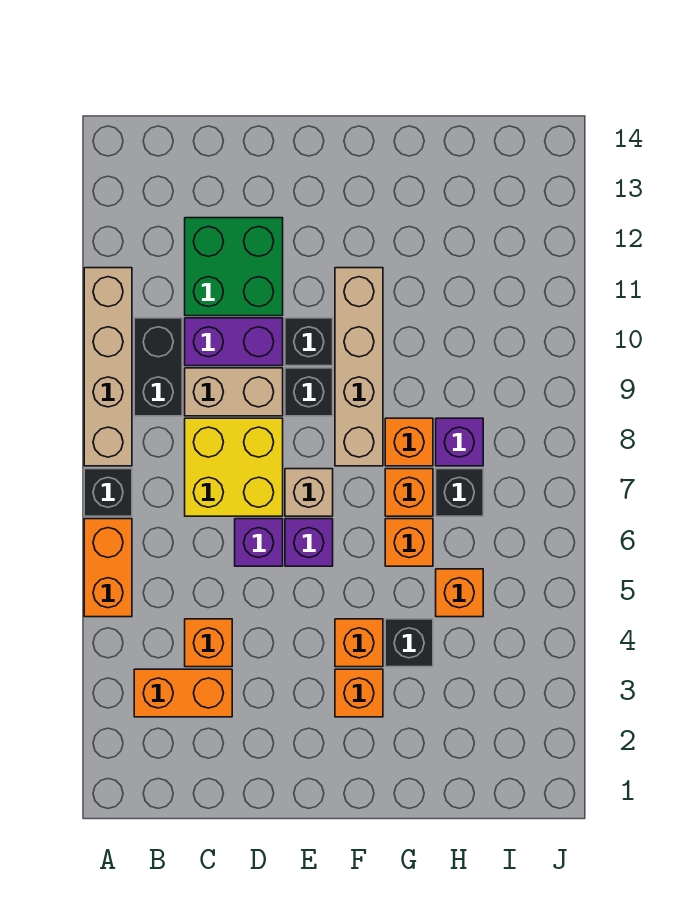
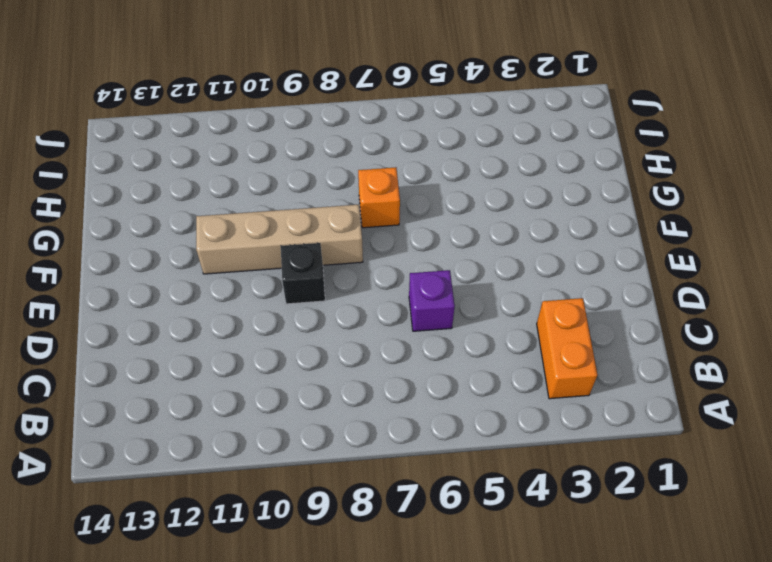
none -> orange 1x2 brick [84,519,132,617]
none -> black 1x1 brick [84,469,132,516]
none -> tan 1x4 brick [84,268,132,466]

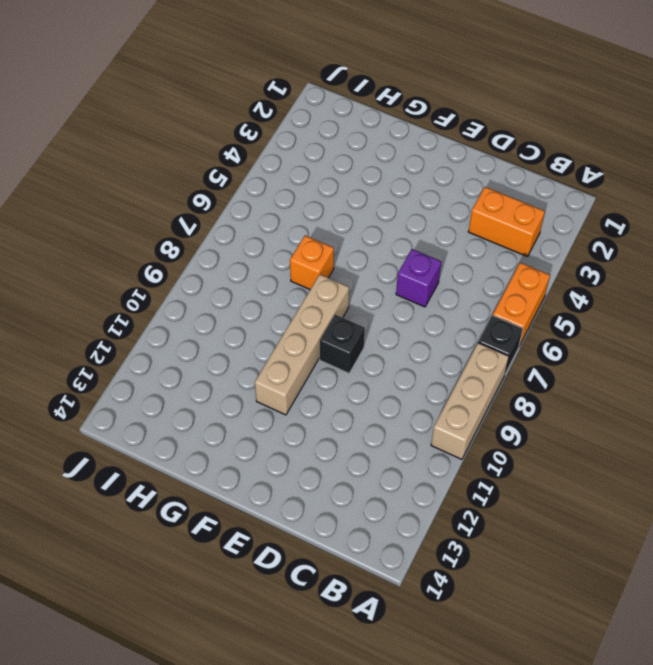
tan 1x3 brick [431,343,509,459] -> tan 1x4 brick [84,268,132,466]
none -> black 1x2 brick [134,318,182,416]
none -> orange 1x1 brick [185,619,232,667]
none -> yellow 2x2 brick [185,418,283,516]

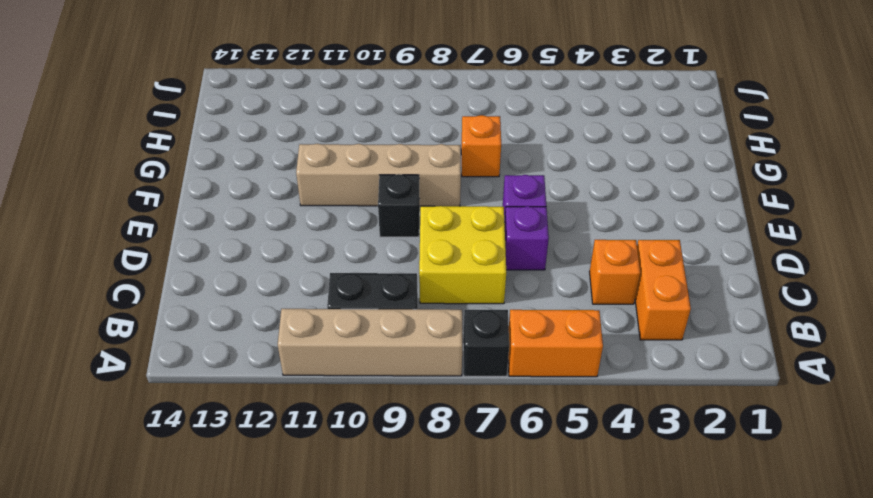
none -> tan 1x2 brick [185,368,283,416]
none -> purple 1x2 brick [185,318,283,366]
none -> green 2x2 brick [185,218,283,316]

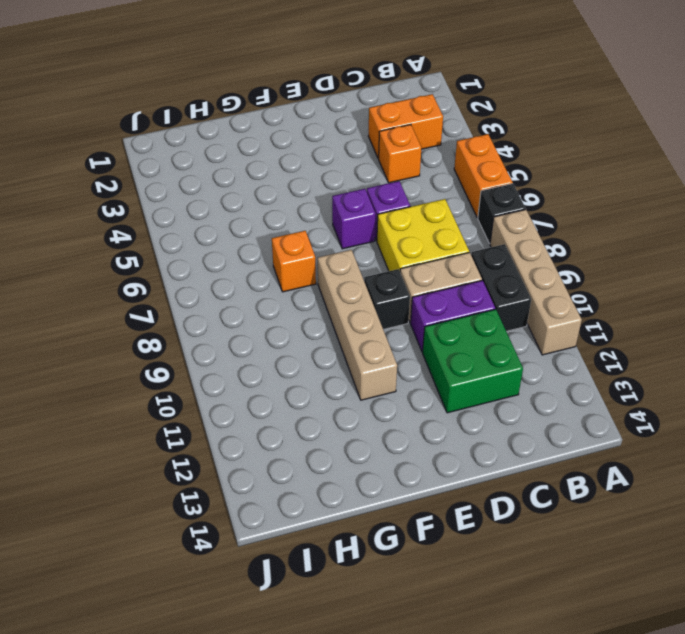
none -> tan 1x1 brick [285,469,333,516]
none -> black 1x1 brick [285,318,333,366]
none -> orange 1x1 brick [335,669,383,717]

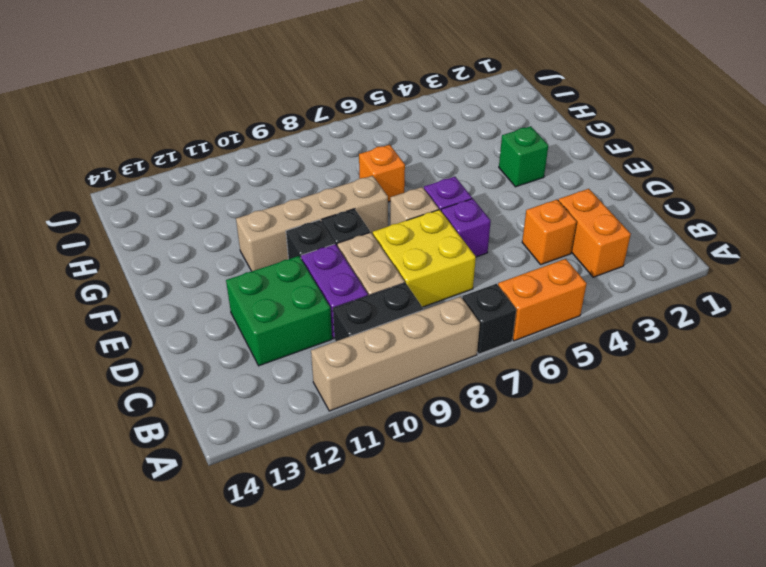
green 1x1 brick [499,126,548,187] -> orange 1x1 brick [335,669,383,717]
none -> orange 1x1 brick [335,619,383,667]
none -> black 1x1 brick [385,619,433,667]
none -> orange 1x1 brick [385,519,433,566]

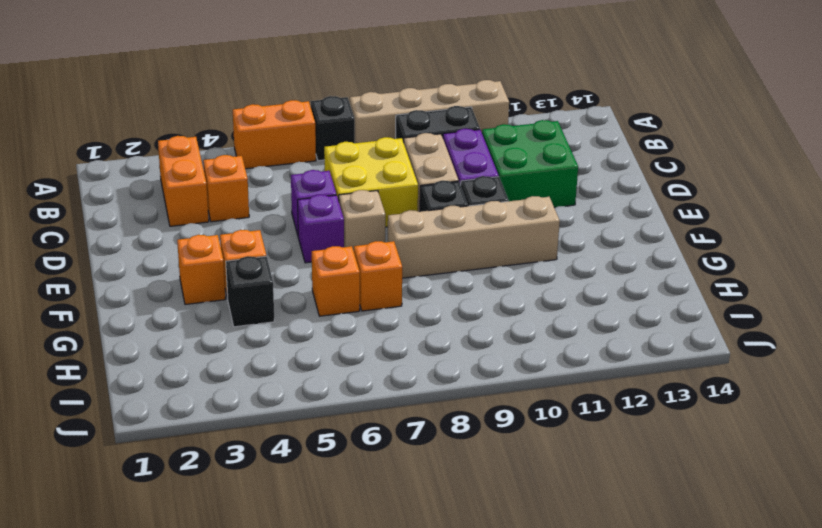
none -> orange 1x1 brick [385,418,433,466]
none -> orange 1x1 brick [436,569,483,617]
none -> black 1x1 brick [436,469,483,516]

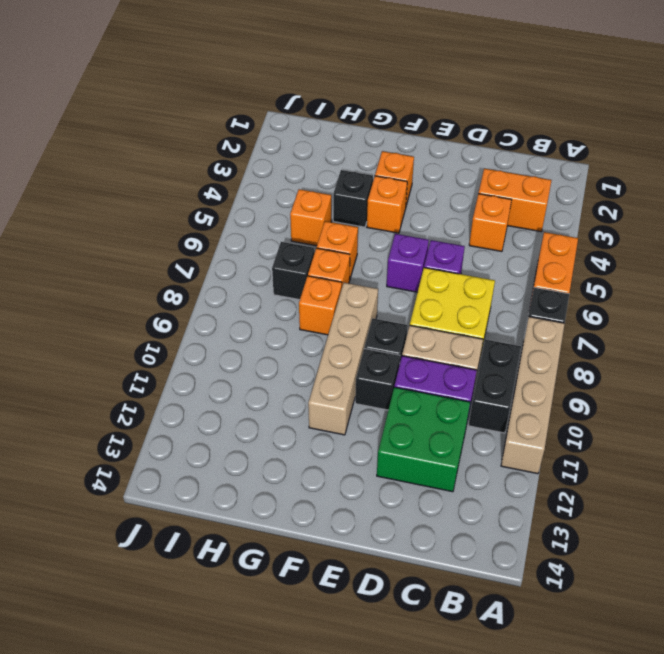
none -> tan 1x1 brick [285,469,333,516]
none -> purple 1x1 brick [436,418,483,466]

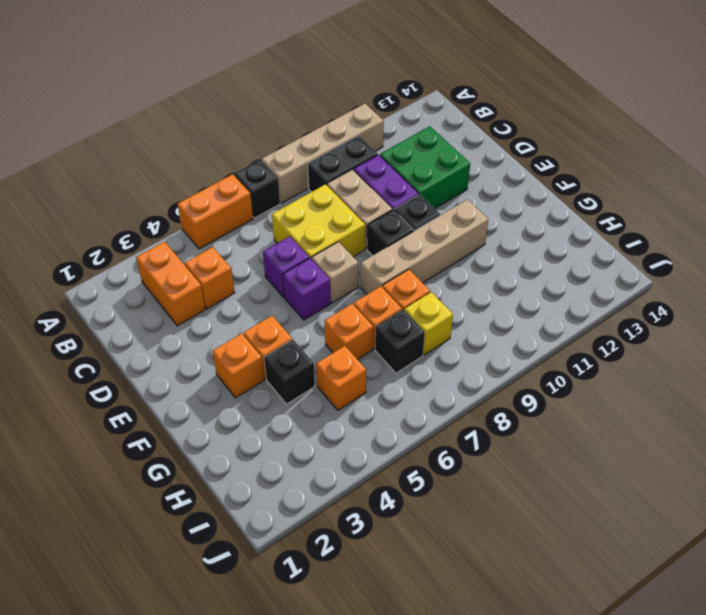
yellow 1x1 brick [404,292,453,355] -> purple 1x1 brick [436,418,483,466]

